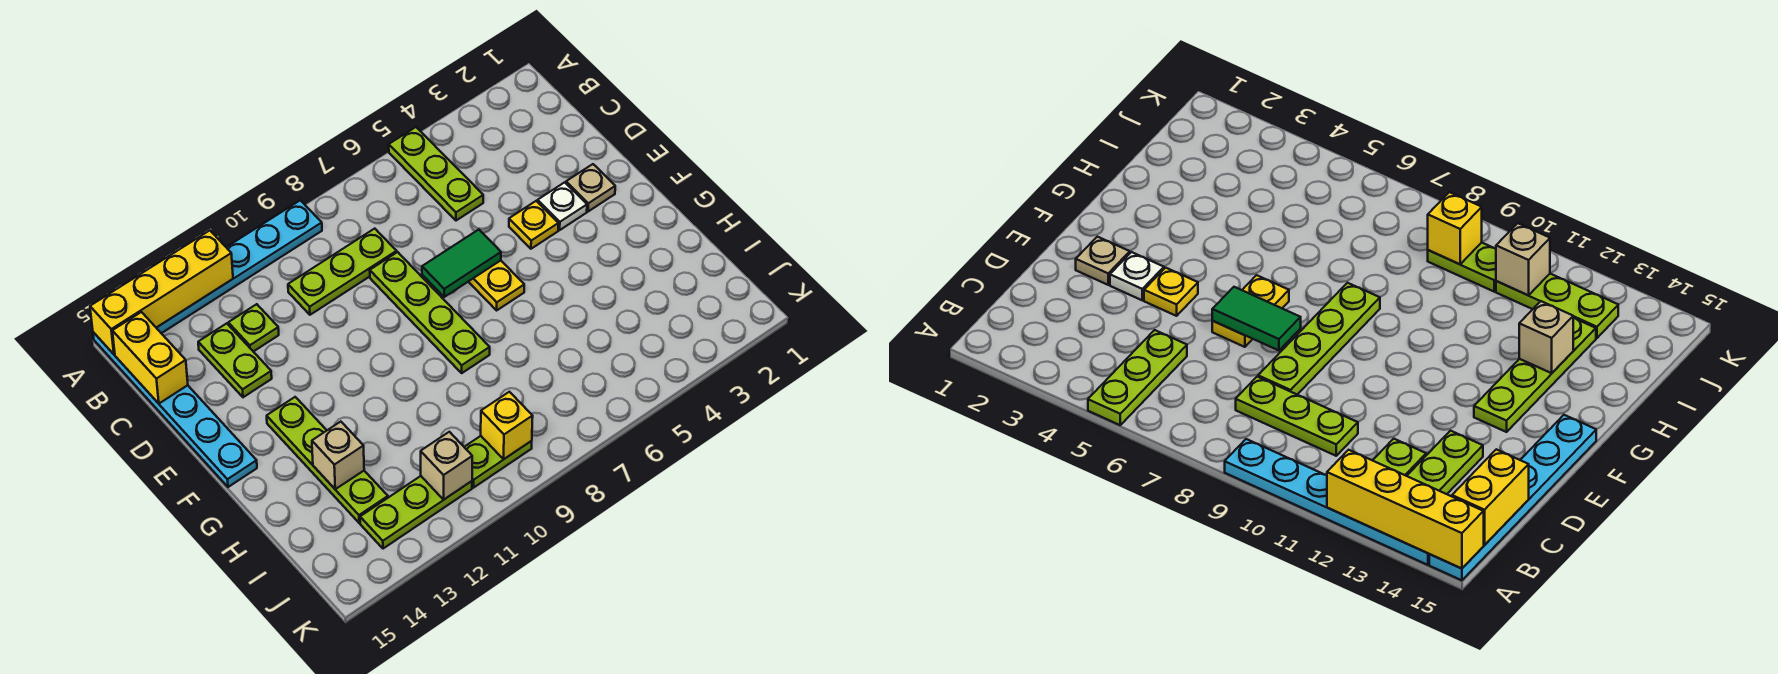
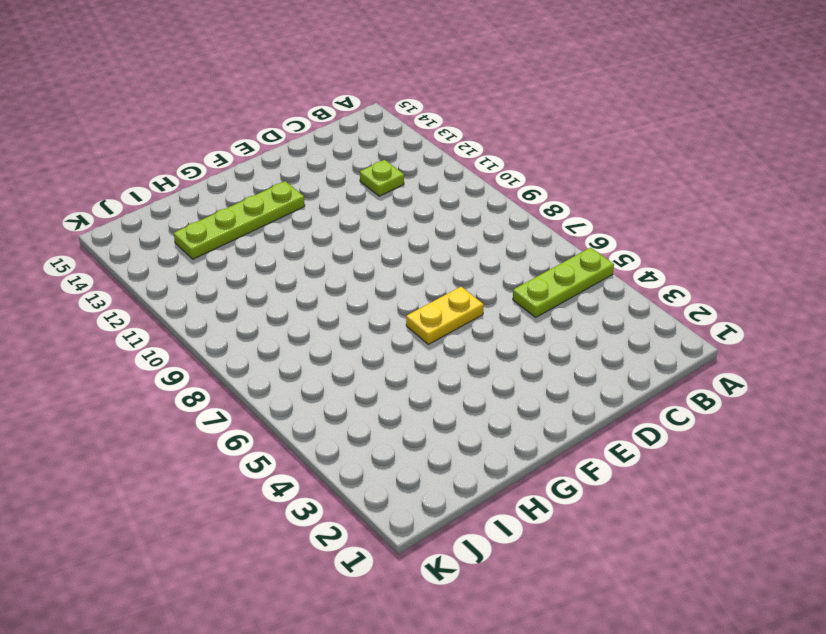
none -> cyan 1x6 plate [157,200,322,333]
none -> cyan 1x6 plate [93,332,257,487]
none -> lime 1x3 plate [288,229,397,315]

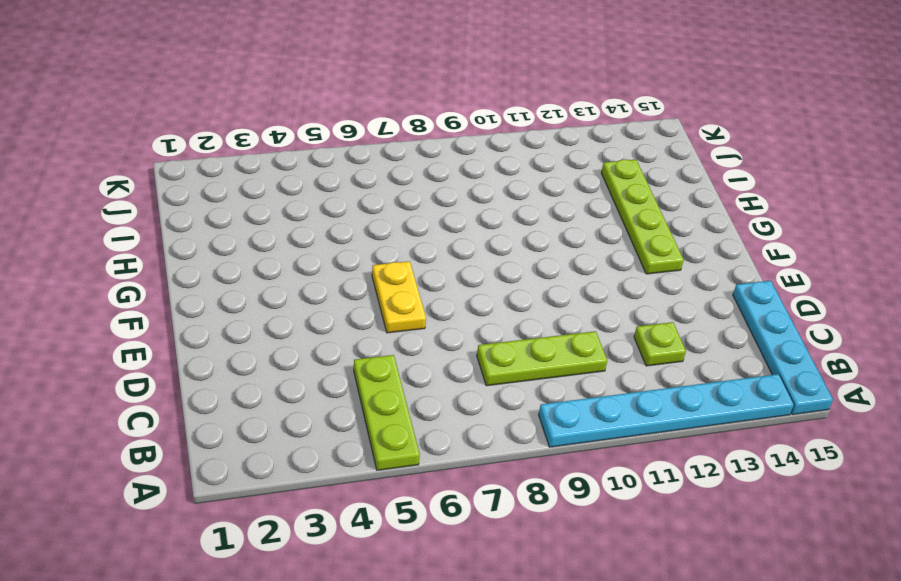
cyan 1x4 plate [733,281,833,415] -> cyan 1x6 plate [93,332,257,487]
none -> lime 1x2 plate [198,323,272,397]
none -> lime 1x4 plate [370,252,490,373]
none -> tan 1x1 plate [566,164,615,212]

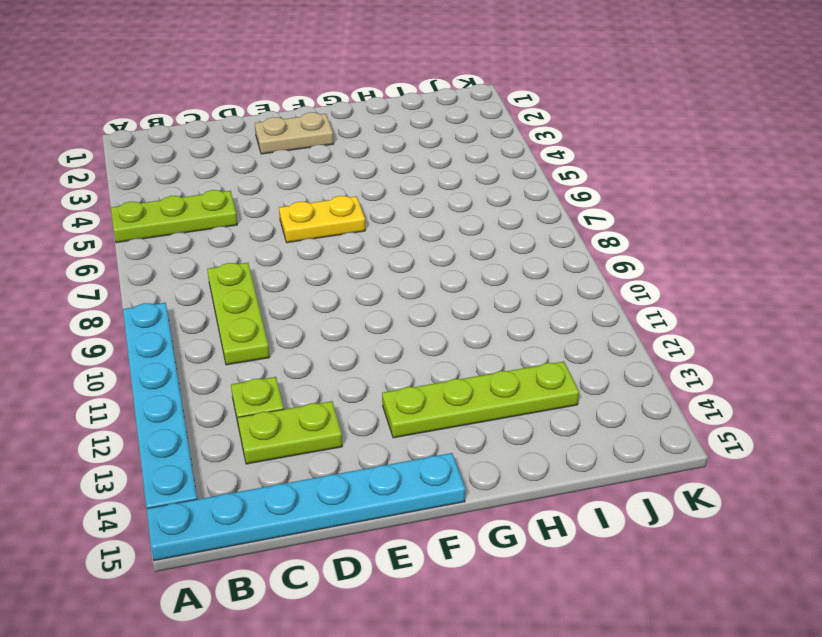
tan 1x2 plate [255,112,334,154] -> tan 1x1 plate [566,164,615,212]
none -> lime 1x4 plate [370,252,490,373]
none -> white 1x1 plate [538,182,587,230]
none -> yellow 1x1 plate [509,201,559,249]

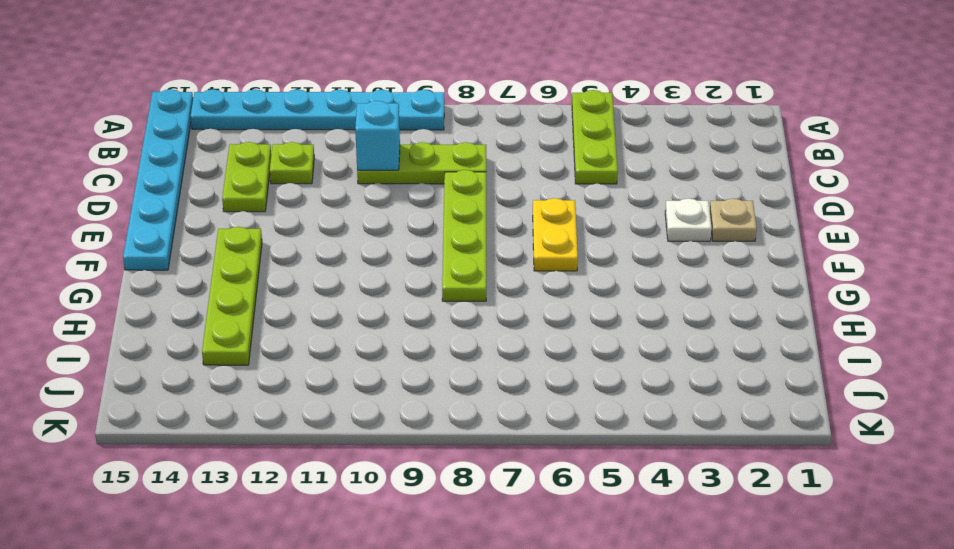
cyan 1x1 brick [355,101,400,171] -> none
none -> yellow 1x1 plate [509,201,559,249]
none -> lime 1x2 plate [464,436,532,488]
none -> lime 1x3 plate [360,476,472,549]

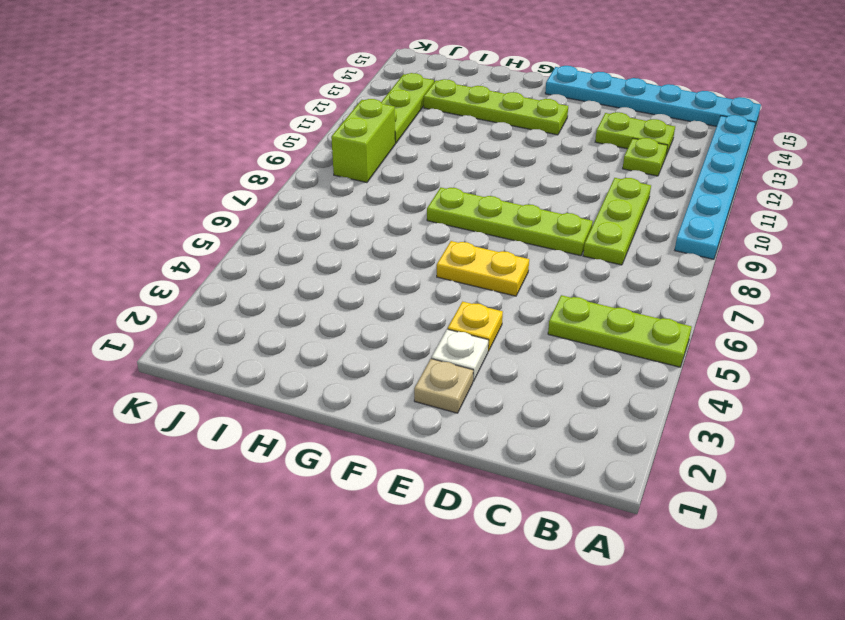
lime 1x2 brick [331,99,395,182] -> lime 1x2 plate [464,436,532,488]
none -> yellow 1x4 brick [90,230,233,354]
none -> yellow 1x2 brick [112,312,188,403]
none -> green 1x2 tile [422,230,501,297]

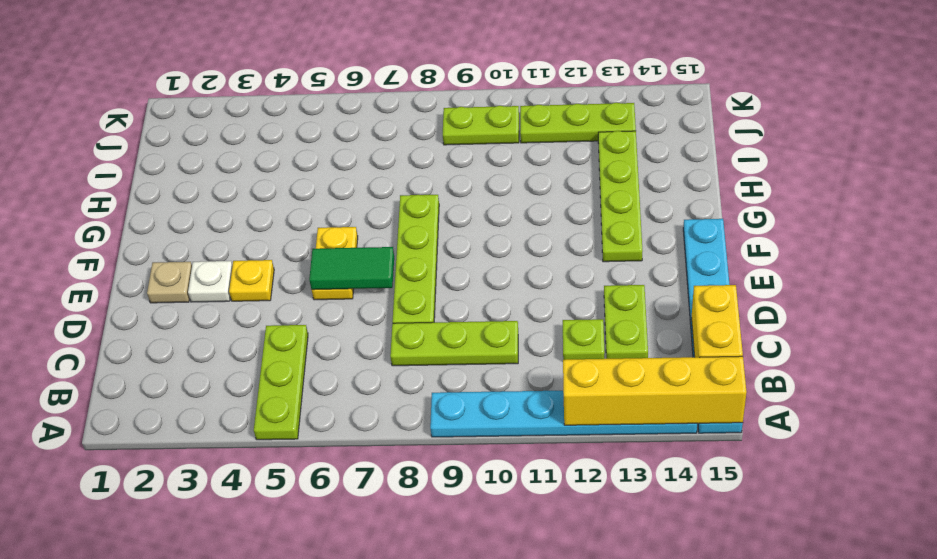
none -> tan 1x1 brick [312,422,364,489]
none -> yellow 1x1 brick [481,392,533,459]
none -> tan 1x1 brick [421,432,472,500]

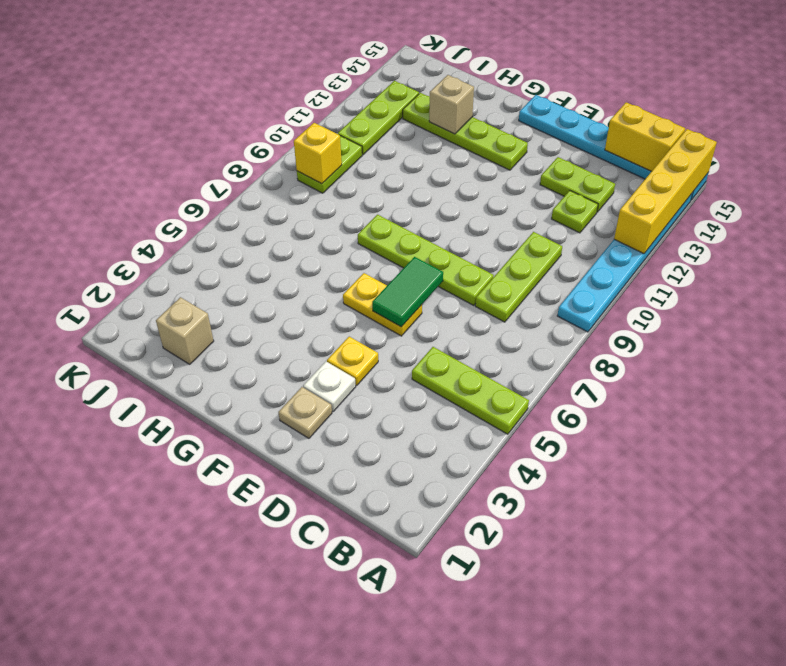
tan 1x1 brick [156,297,214,364] -> tan 1x1 brick moved to [421,432,472,500]

